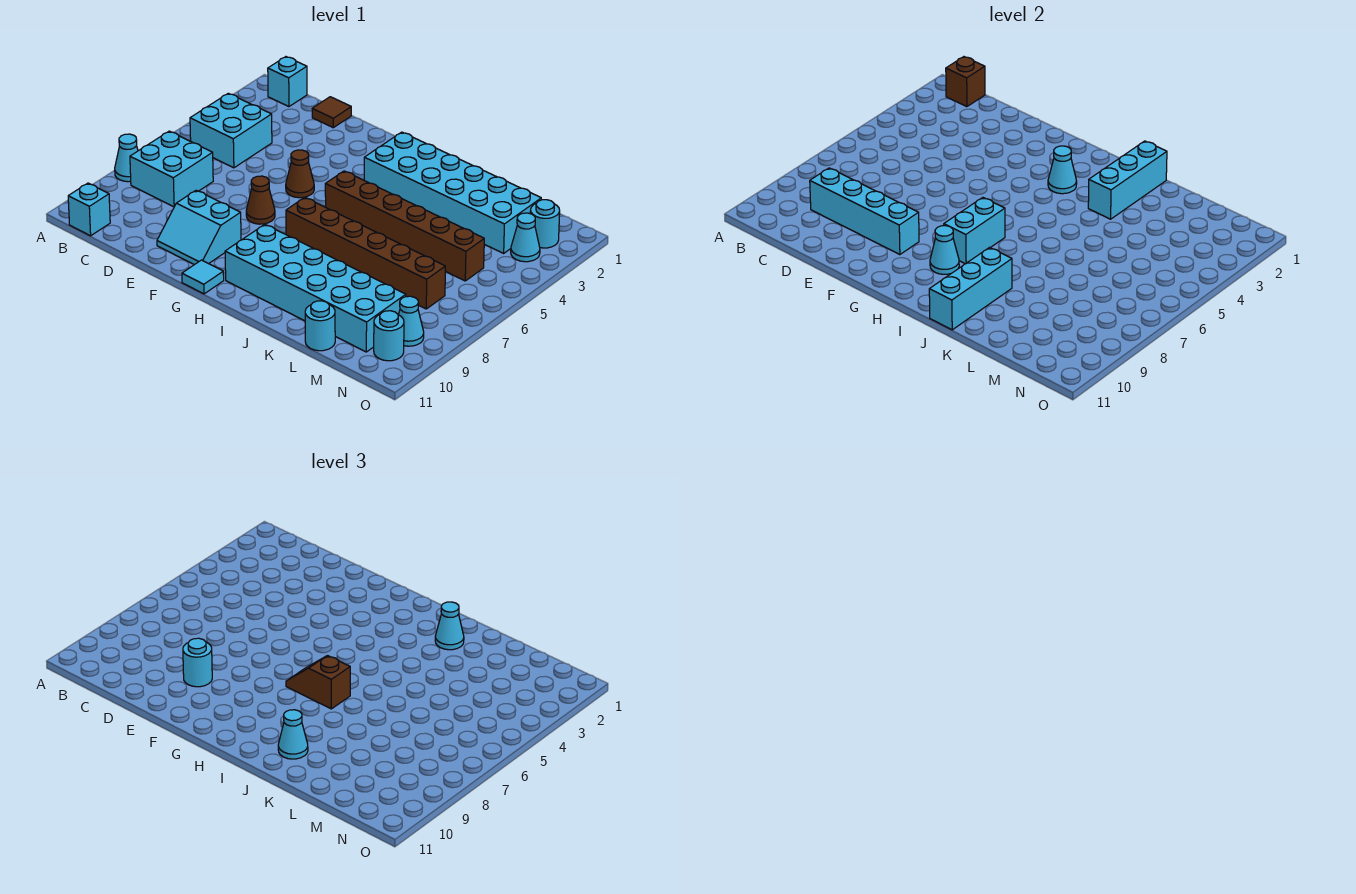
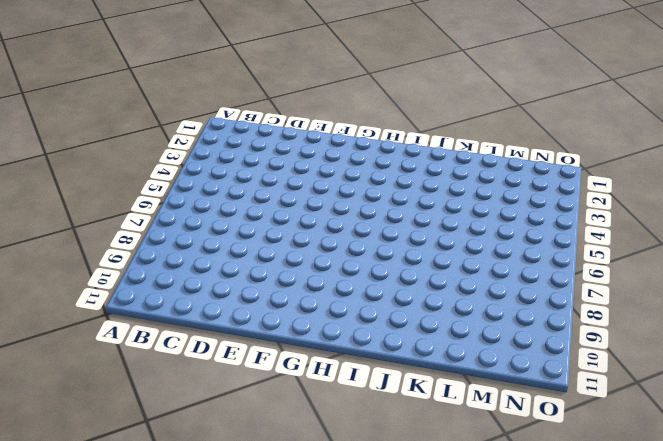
none -> cyan 1x1 cone [115,134,138,182]
none -> cyan 1x1 brick [268,57,307,107]
none -> cyan 2x2 brick [190,93,272,168]
none -> cyan 2x2 brick [130,131,213,207]

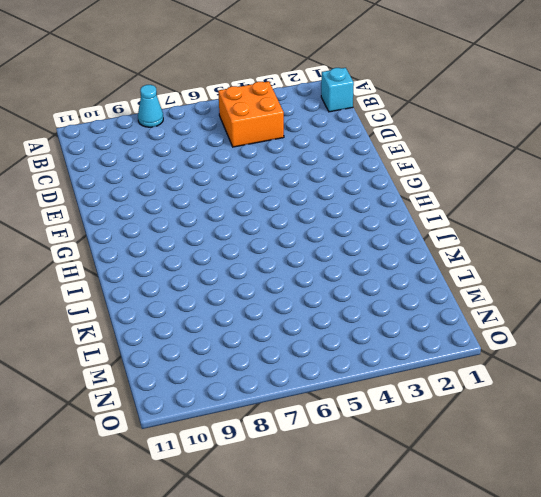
orange 2x2 brick [218,81,284,147] -> cyan 2x2 brick [190,93,272,168]
none -> cyan 2x2 brick [130,131,213,207]
none -> cyan 1x1 brick [68,183,110,236]
none -> brown 1x1 tile [312,97,351,128]
none -> cyan 2x2 slope [157,190,241,265]

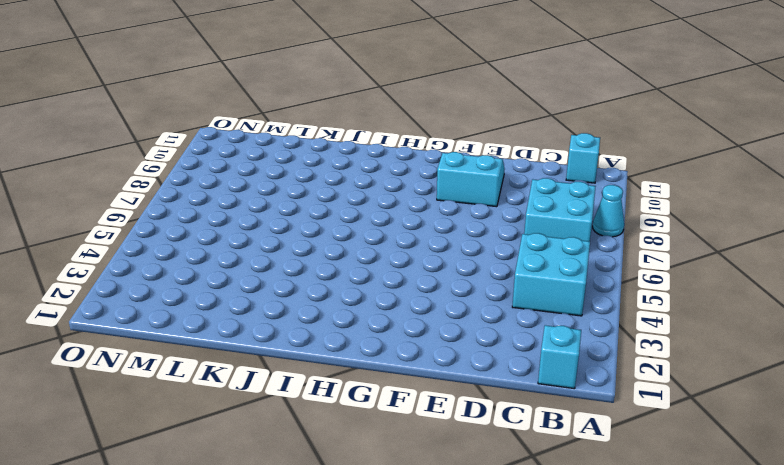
none -> brown 1x1 tile [312,97,351,128]
none -> brown 1x1 cone [286,150,314,198]
none -> brown 1x1 cone [246,176,275,224]
none -> cyan 1x1 tile [182,260,224,294]

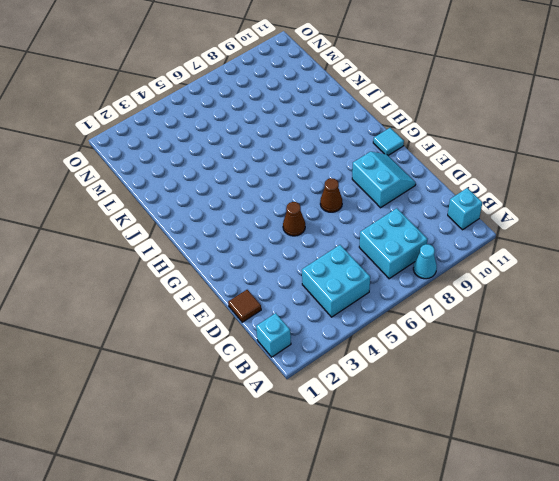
none -> cyan 2x6 brick [364,132,541,253]
none -> brown 1x6 brick [325,171,484,281]
none -> brown 1x6 brick [286,197,445,309]
none -> cyan 2x6 brick [225,224,406,352]

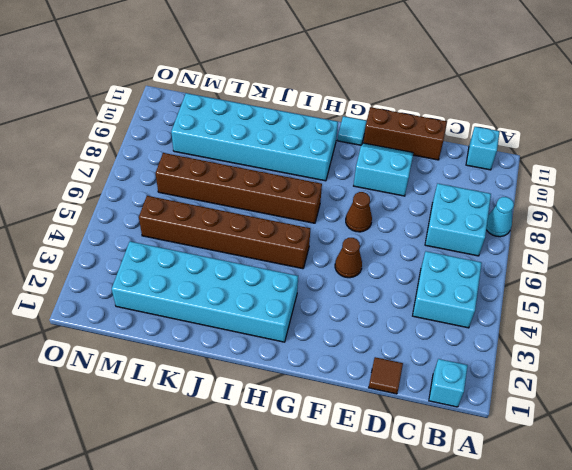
brown 1x3 brick [363,107,447,160] -> none
none -> cyan 1x1 round brick [305,301,335,351]
none -> cyan 1x1 round brick [530,200,560,248]
none -> cyan 1x1 cone [511,213,540,262]
none -> cyan 1x1 cone [399,296,424,346]

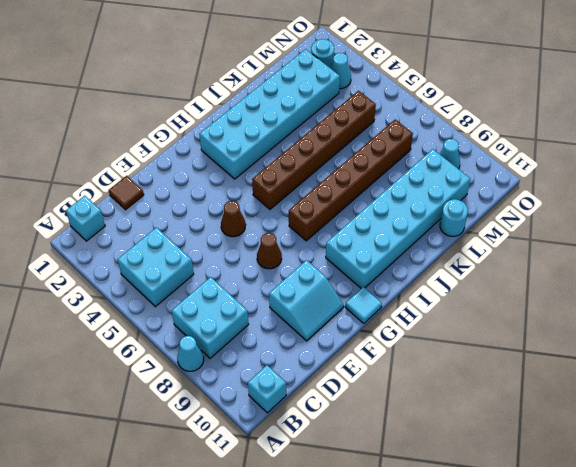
none -> cyan 1x1 round brick [374,311,404,361]
none -> brown 1x1 brick [946,57,985,107]
none -> cyan 1x4 brick [810,168,919,255]
none -> cyan 1x1 cone [1048,146,1077,194]

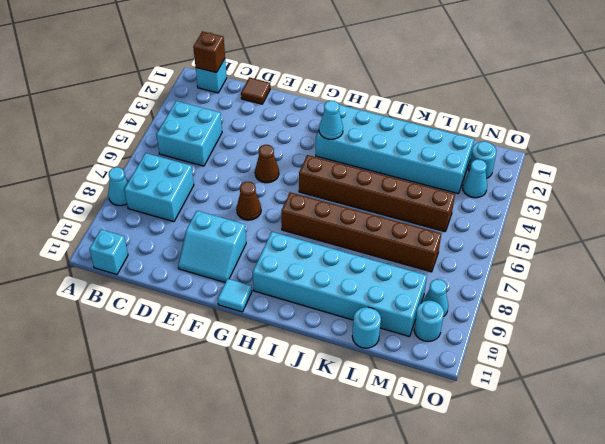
none -> cyan 1x4 brick [810,168,919,255]
none -> cyan 1x2 brick [944,198,1005,264]
none -> cyan 1x1 cone [930,226,959,274]
none -> cyan 1x3 brick [1088,141,1167,219]

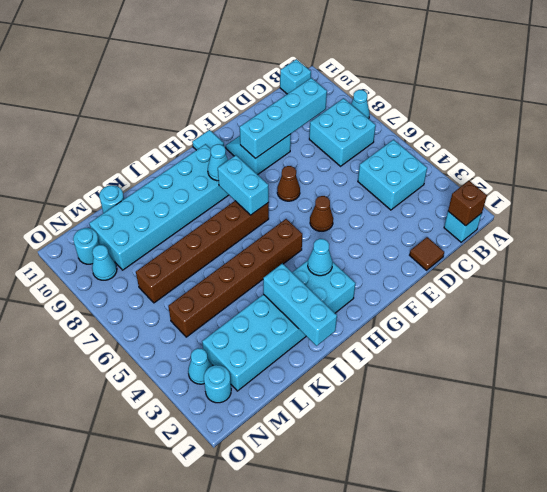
none -> cyan 1x3 brick [929,248,1012,330]
none -> cyan 1x1 round brick [183,638,212,687]
none -> brown 1x2 slope [286,656,350,709]
none -> cyan 1x1 cone [435,602,464,650]

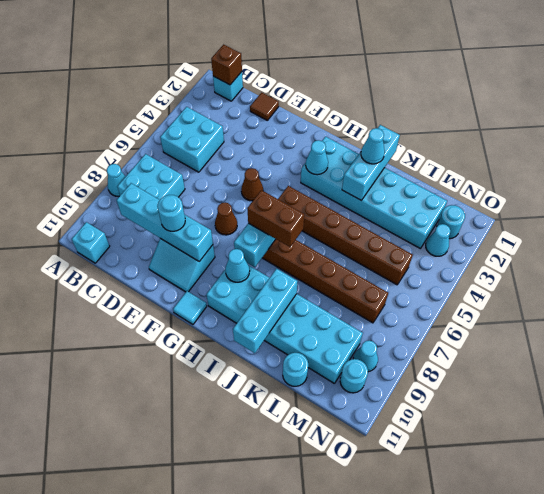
brown 1x2 brick [247,190,304,247] -> brown 1x2 slope [286,656,350,709]
none -> cyan 1x1 cone [278,710,308,759]

